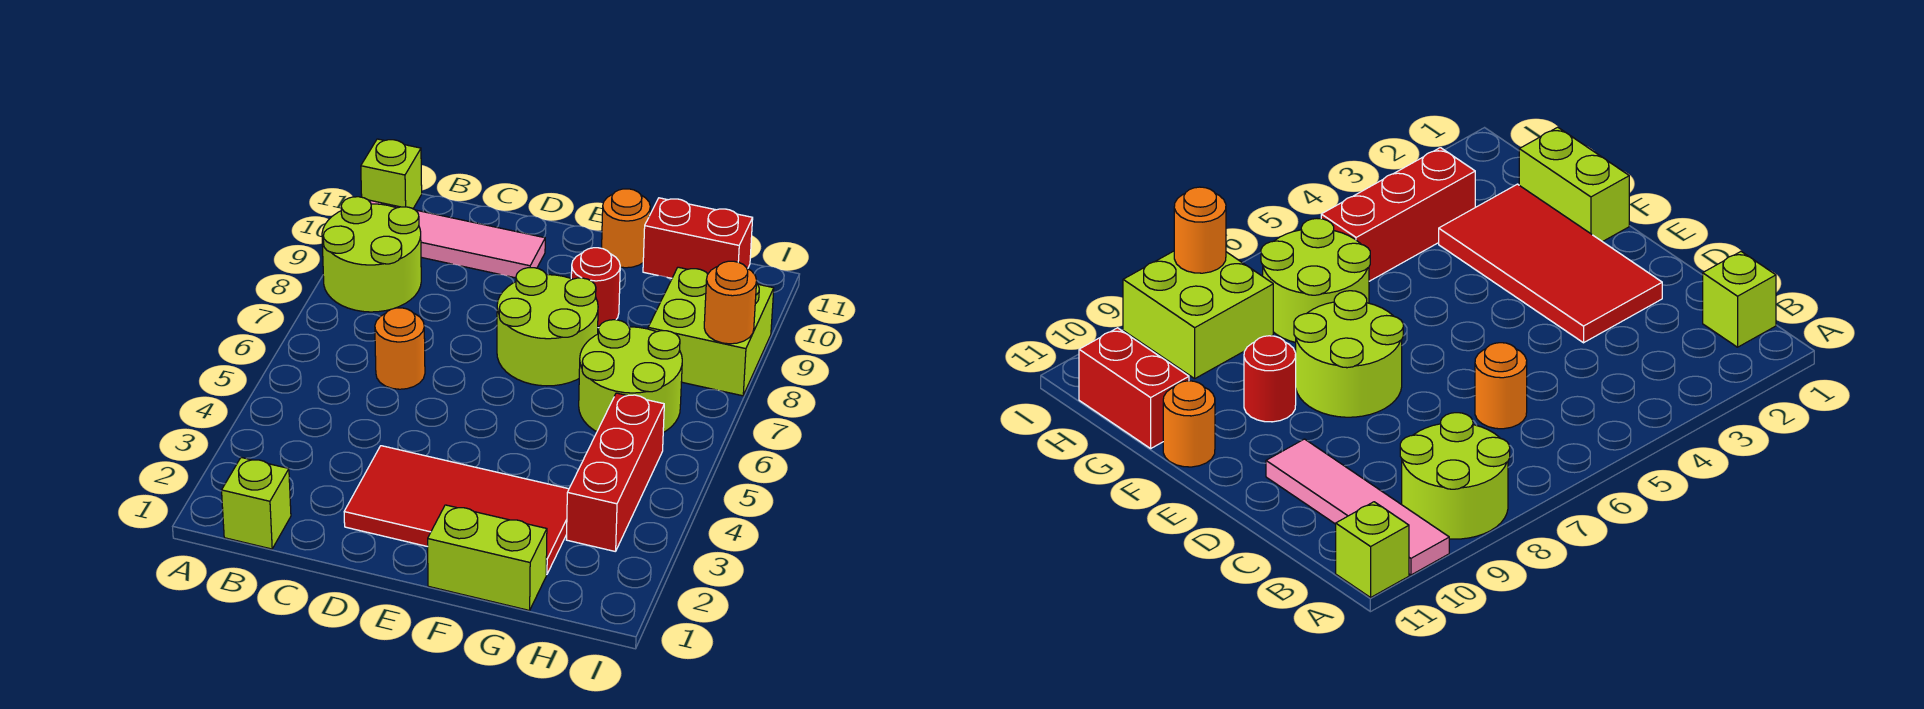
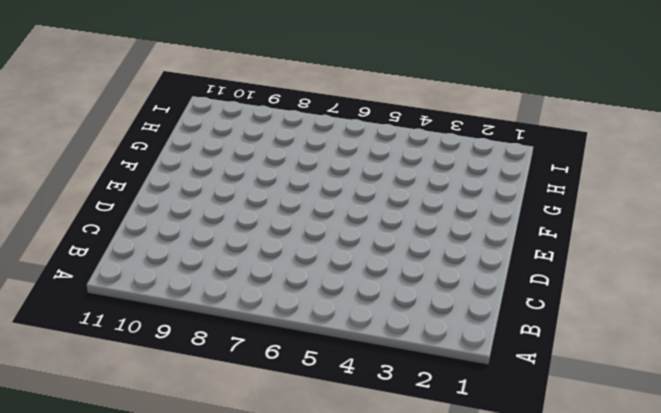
none -> lime 2x2 round brick [322,197,421,312]
none -> pink 1x4 tile [369,200,545,278]
none -> lime 1x1 brick [361,139,422,209]

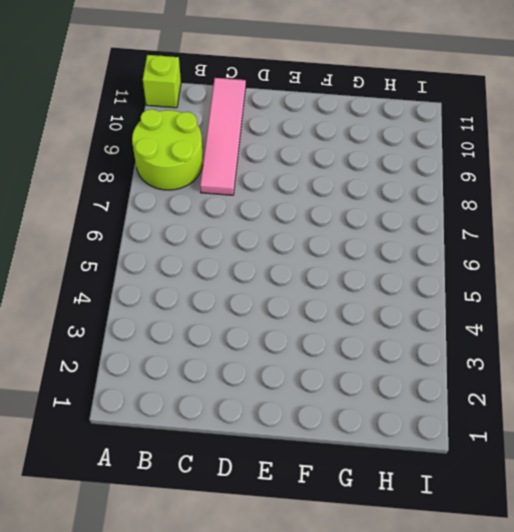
pink 1x4 tile [200,78,246,195] -> pink 1x4 tile turned to [369,200,545,278]
none -> lime 1x1 brick [222,457,291,549]
none -> orange 1x1 round brick [375,308,425,389]
none -> red 2x4 tile [344,446,569,575]

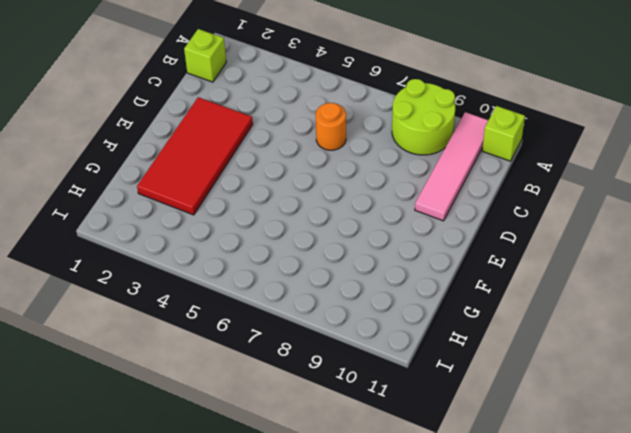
none -> lime 2x2 round brick [497,268,598,386]
none -> lime 1x2 brick [428,505,547,610]
none -> red 1x1 round brick [571,248,620,328]

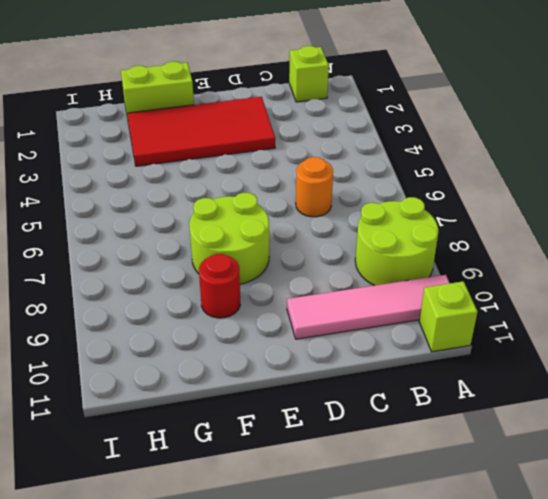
none -> orange 1x1 round brick [602,189,650,268]
none -> lime 2x2 round brick [579,320,682,432]
none -> red 1x2 brick [643,198,753,278]

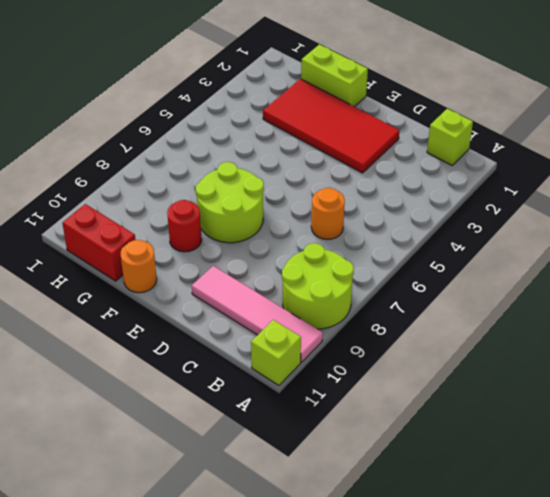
none -> lime 2x2 round brick [579,320,682,432]
none -> red 1x3 brick [566,393,664,552]
none -> lime 2x2 brick [648,267,774,396]

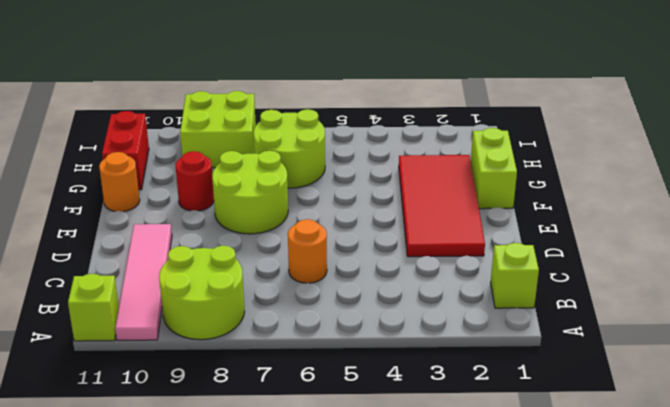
none -> red 1x3 brick [566,393,664,552]
none -> orange 1x1 round brick [704,261,757,344]

